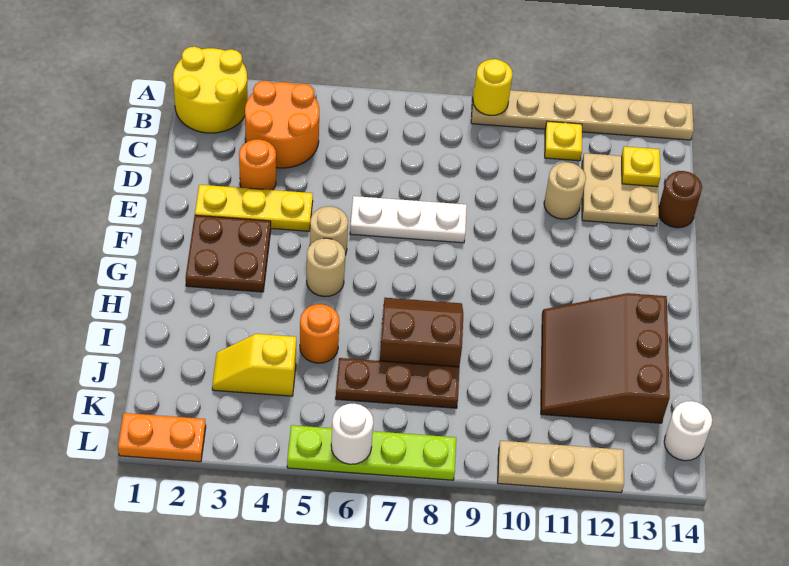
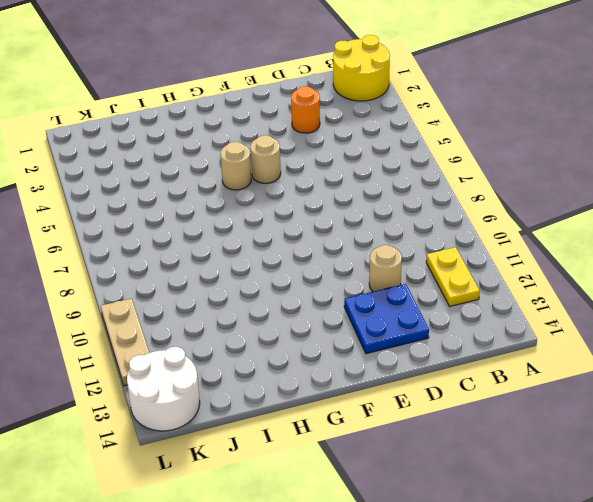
yellow 1x2 plate [426,247,480,307] -> yellow 1x1 plate [545,121,582,161]
blue 2x2 plate [344,284,429,354] -> tan 2x2 plate [582,153,659,226]
white 2x2 round brick [127,347,200,431] -> white 1x1 round brick [664,401,712,461]
none -> tan 1x6 plate [471,88,694,140]
none -> orange 2x2 round brick [245,81,319,168]
none -> brown 1x1 round brick [659,171,702,228]

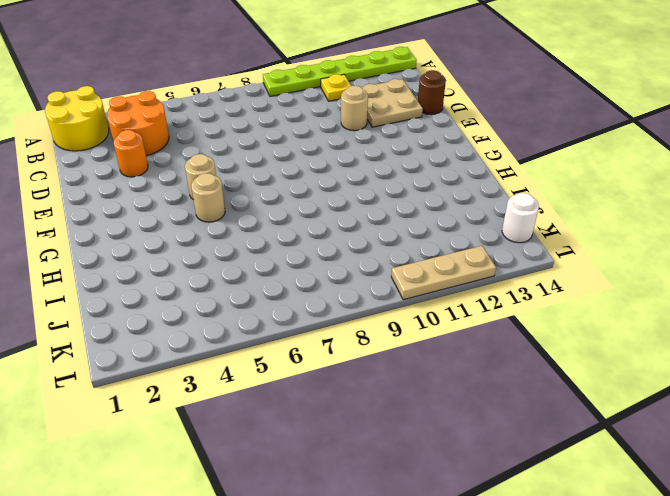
lime 1x6 plate [263,47,417,96] -> tan 1x6 plate [471,88,694,140]
none -> yellow 1x3 plate [195,185,313,231]
none -> white 1x3 plate [350,196,467,243]
none -> brown 2x2 plate [186,215,271,292]

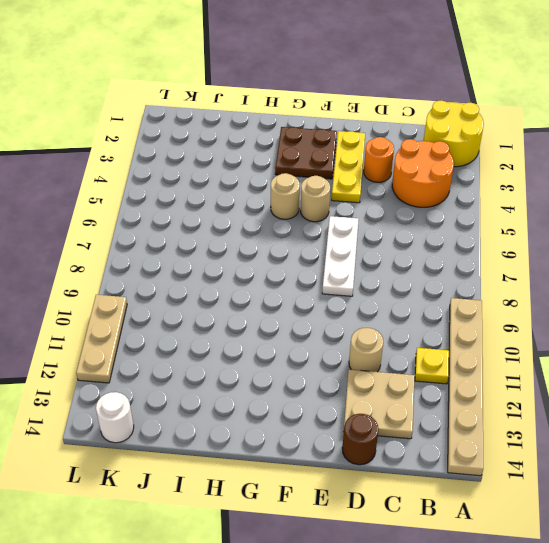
none -> brown 2x2 slope [380,298,463,367]
none -> brown 3x3 slope [541,293,670,423]
none -> orange 1x1 round brick [300,304,339,363]

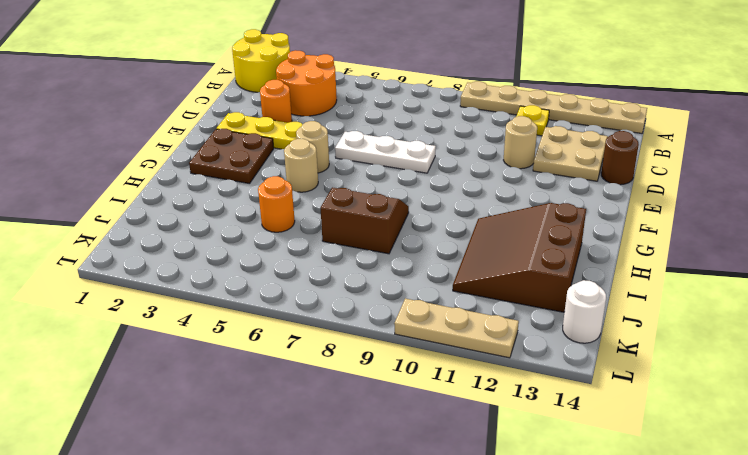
none -> yellow 1x2 slope [212,334,296,396]
none -> brown 1x3 plate [336,358,459,408]
none -> orange 1x2 plate [118,413,206,462]

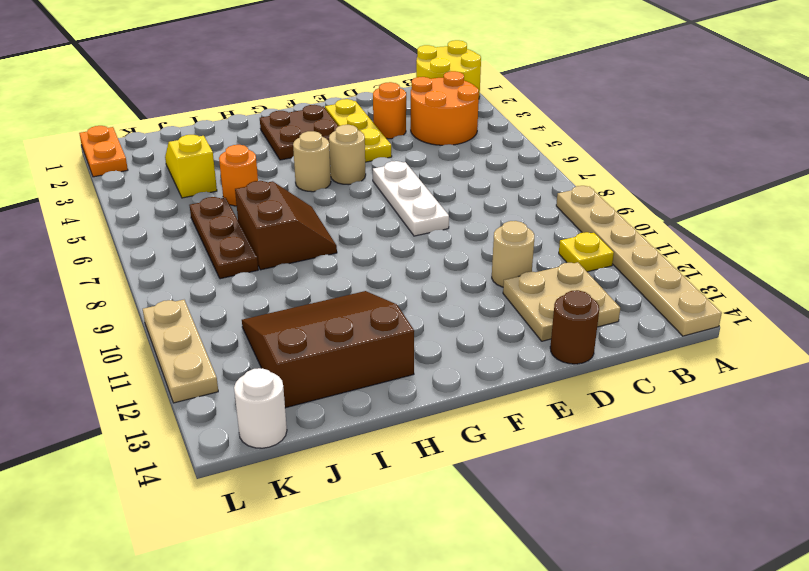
none -> lime 1x4 plate [287,425,456,480]
none -> yellow 1x1 round brick [473,59,513,116]
none -> yellow 1x1 plate [622,147,660,187]

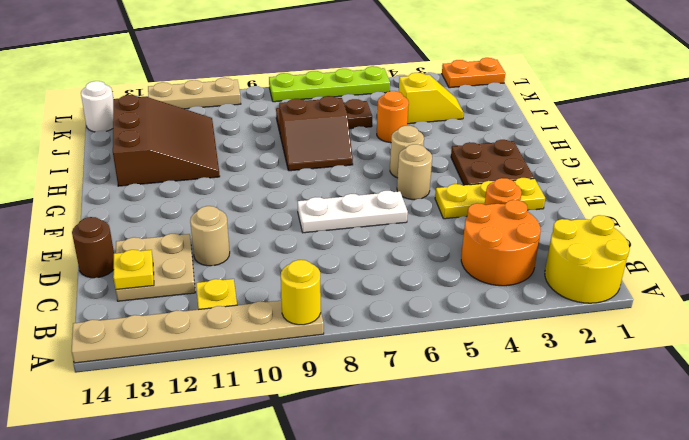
none -> white 1x1 round brick [331,404,373,464]

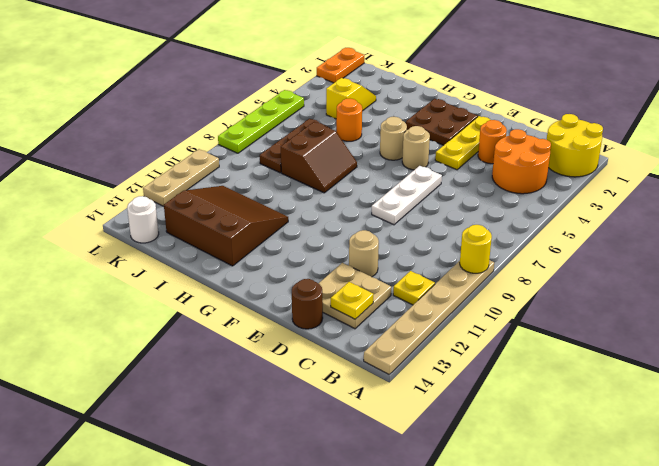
none -> white 1x1 round brick [331,404,373,464]

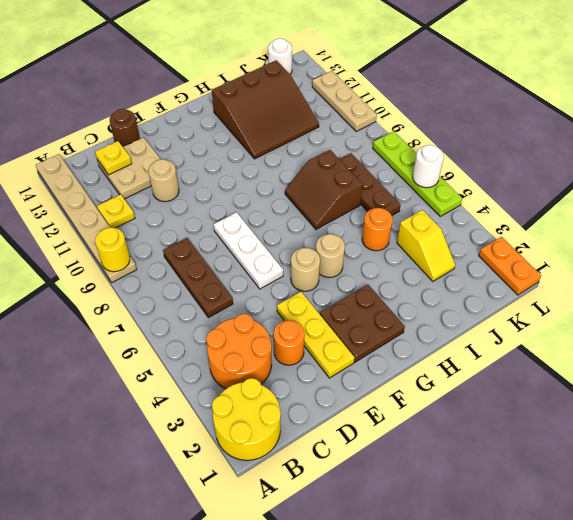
brown 1x3 plate [163,238,233,318] -> none

